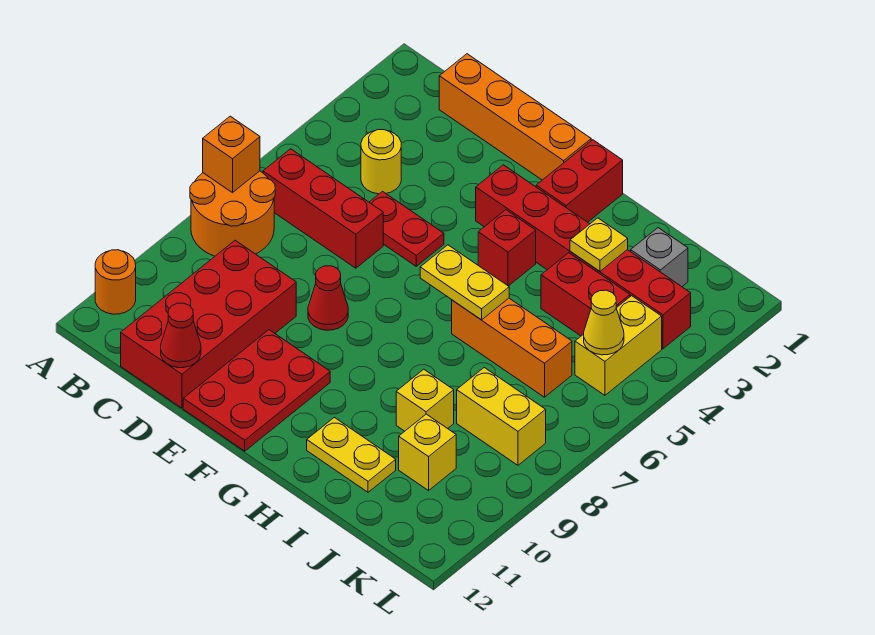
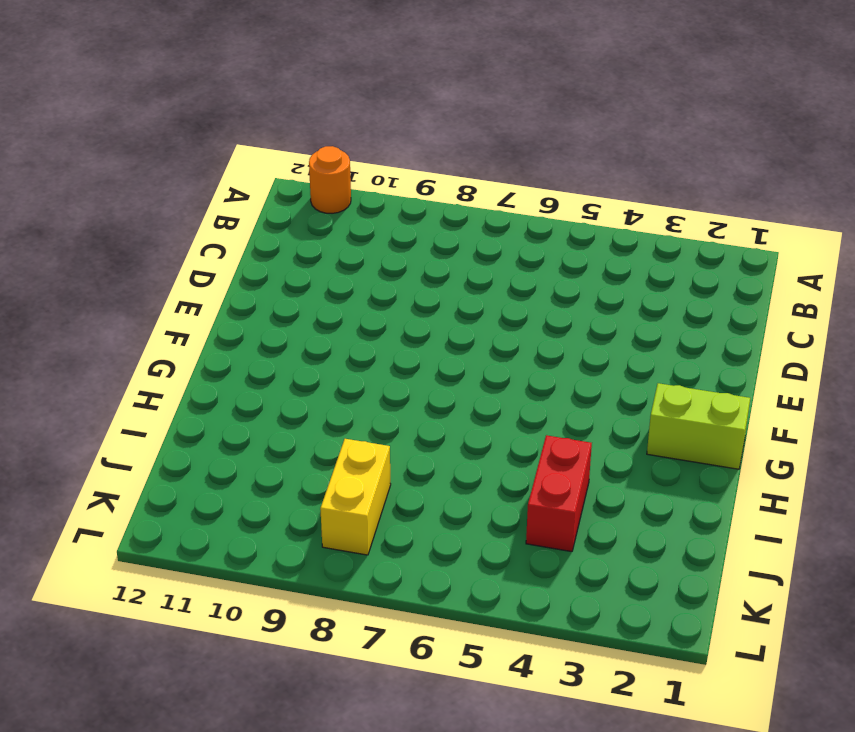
lime 1x2 brick [647,383,750,469] -> red 1x2 brick [536,140,623,222]
none -> orange 2x2 round brick [190,171,275,256]
none -> red 1x3 brick [263,149,383,268]
none -> orange 1x4 brick [439,54,591,180]

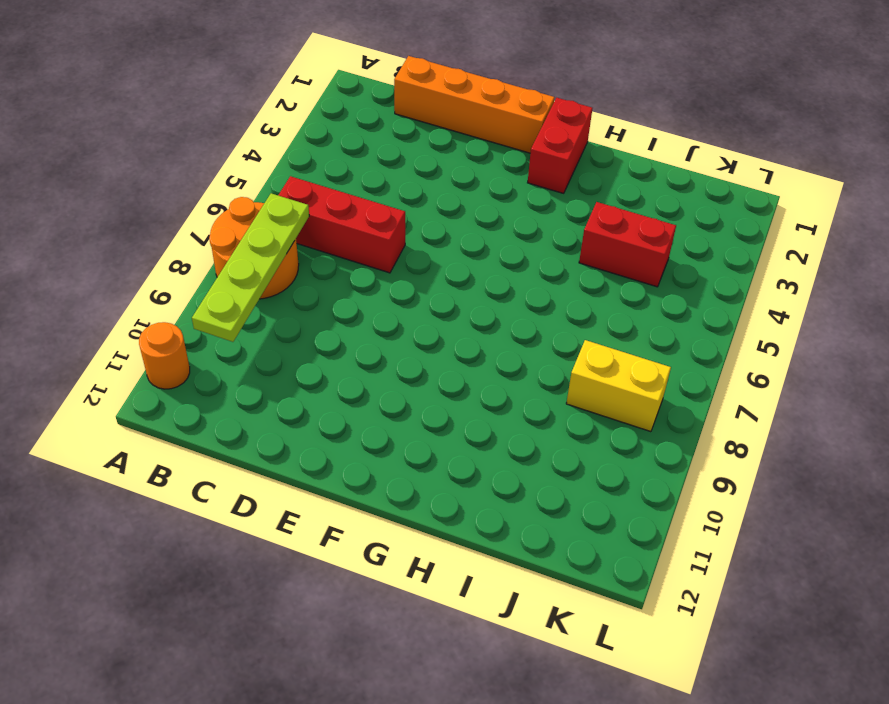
lime 1x4 plate [192,193,309,342] -> none
none -> yellow 1x1 round brick [361,130,401,194]
none -> red 2x4 brick [121,240,296,408]
none -> red 1x2 plate [369,192,444,266]

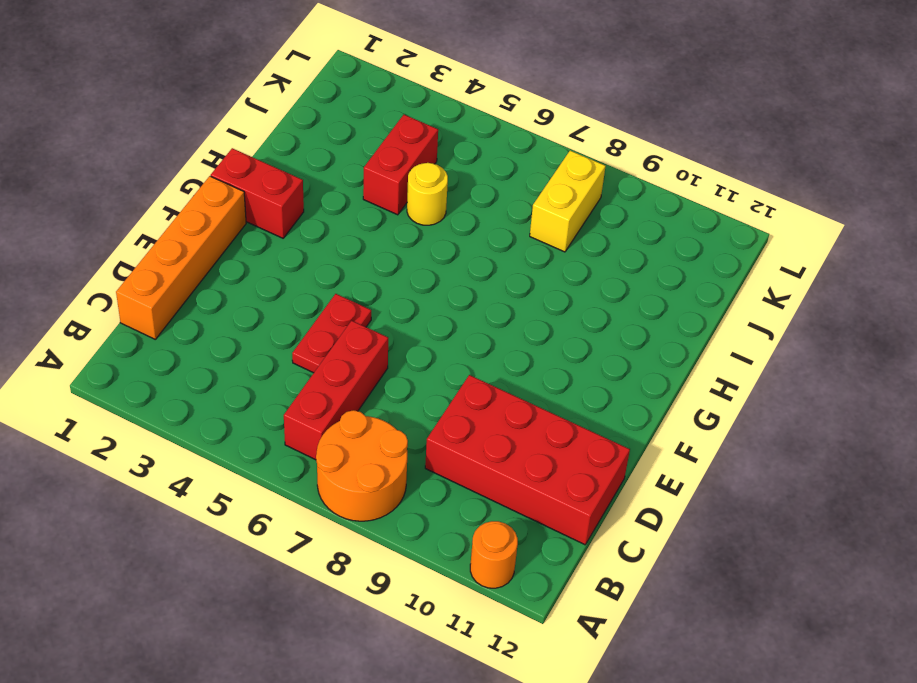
yellow 1x1 round brick [407,163,448,225] -> yellow 1x1 round brick moved to [361,130,401,194]
none -> red 1x1 cone [308,266,348,330]
none -> red 2x3 plate [183,330,330,451]
none -> red 1x6 brick [476,165,691,349]

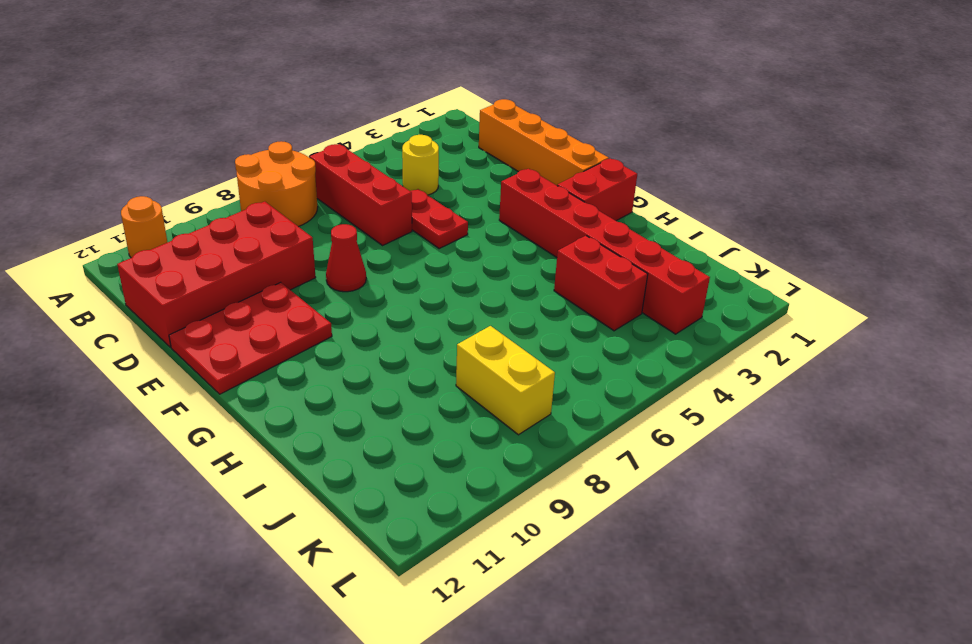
none -> red 1x1 brick [478,210,536,286]
none -> orange 1x3 brick [452,298,572,397]
none -> yellow 1x2 plate [307,417,396,492]

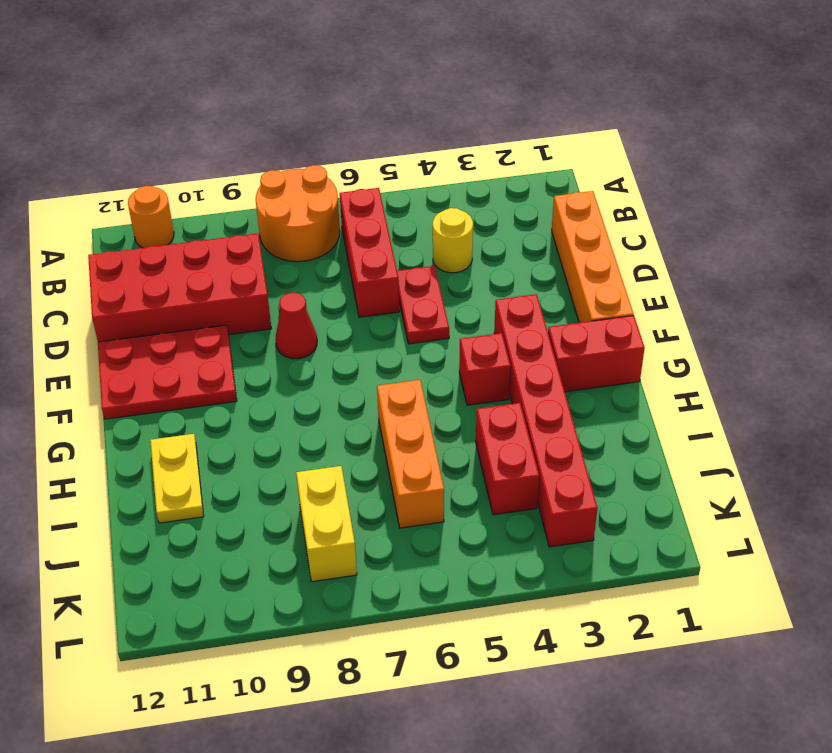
none -> yellow 1x1 brick [396,369,454,431]
none -> grey 1x1 brick [631,228,688,287]
none -> yellow 1x1 brick [399,414,456,490]

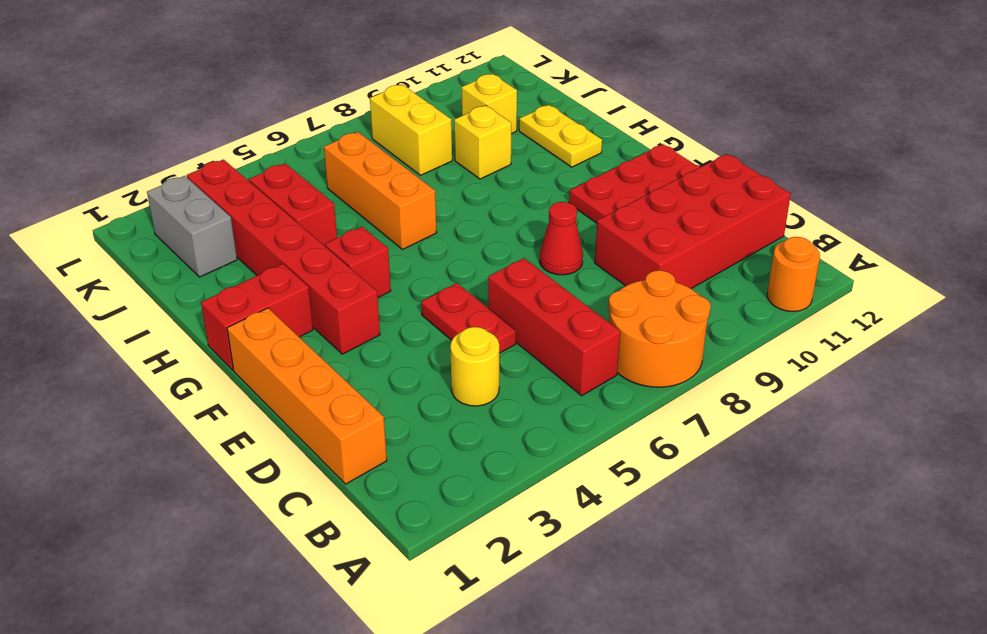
grey 1x2 brick [147,176,237,277] -> grey 1x1 brick [631,228,688,287]
none -> yellow 1x2 brick [575,296,662,395]
none -> orange 1x1 brick [203,116,260,193]
none -> red 1x1 cone [161,303,201,368]

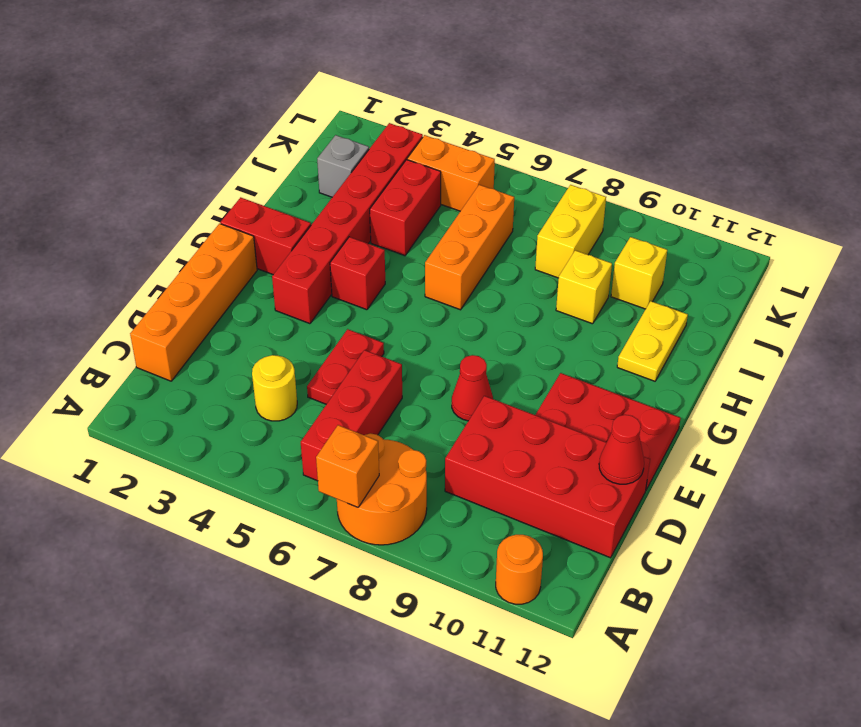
orange 1x2 brick [407,135,495,211] -> yellow 1x2 brick [575,296,662,395]
none -> yellow 1x2 plate [420,245,509,320]
none -> yellow 1x1 plate [570,218,628,271]
none -> yellow 1x1 cone [584,290,624,355]

